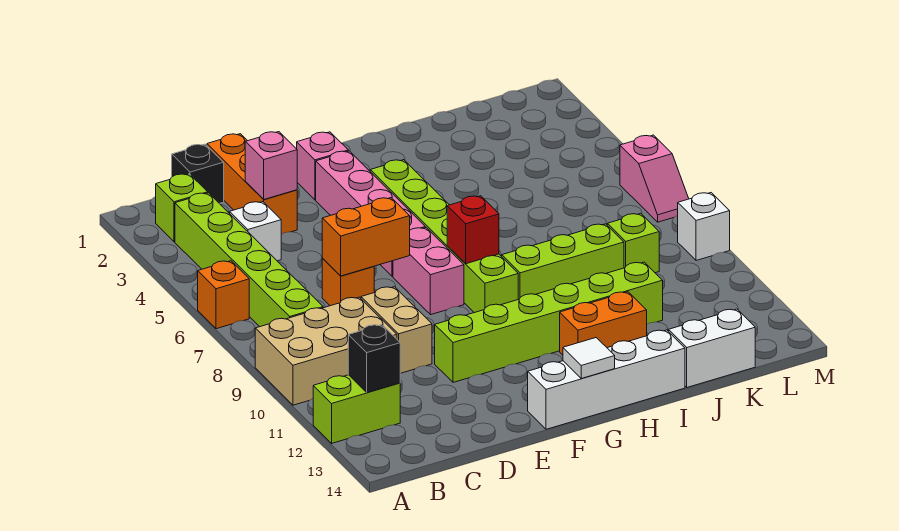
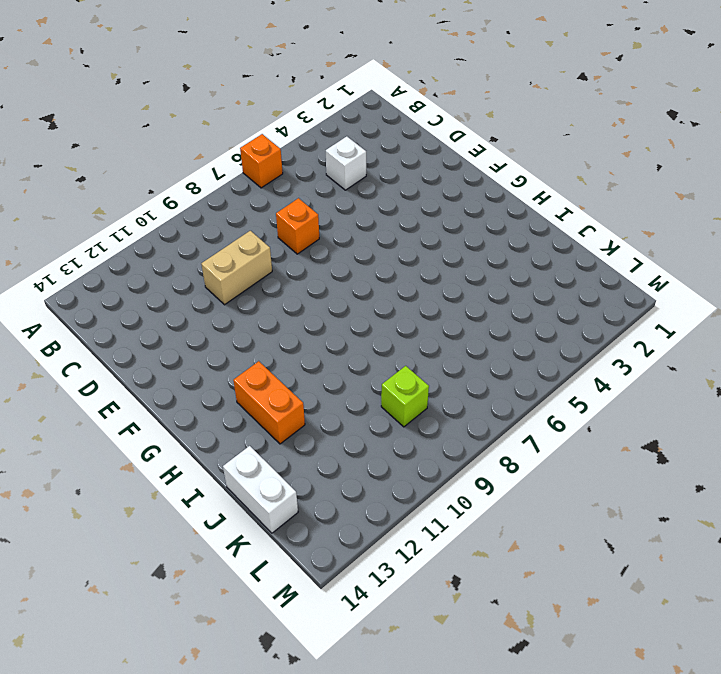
none -> tan 2x3 brick [255,297,397,405]
none -> lime 1x2 brick [313,375,400,443]
none -> lime 1x1 brick [156,174,208,242]

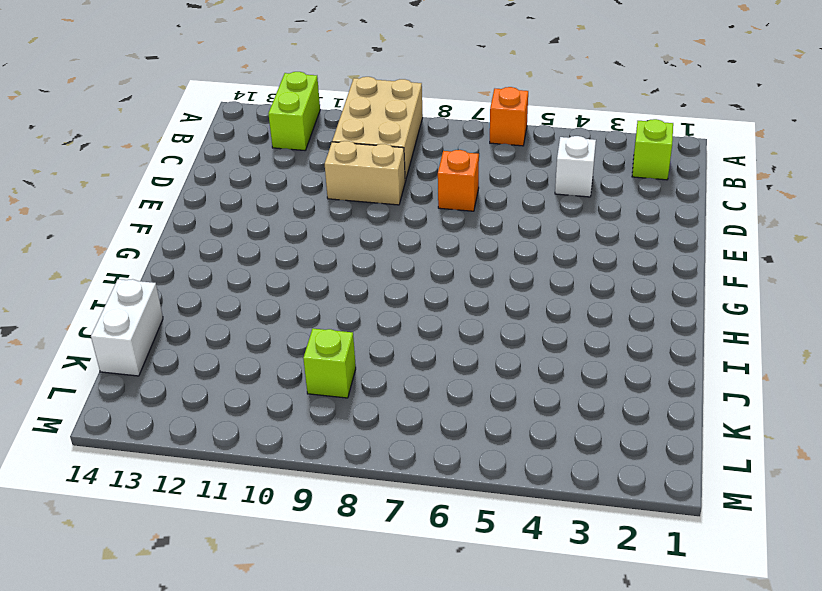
none -> lime 1x6 brick [175,193,323,327]
none -> black 1x1 brick [172,144,224,204]
none -> orange 1x3 brick [207,134,297,234]

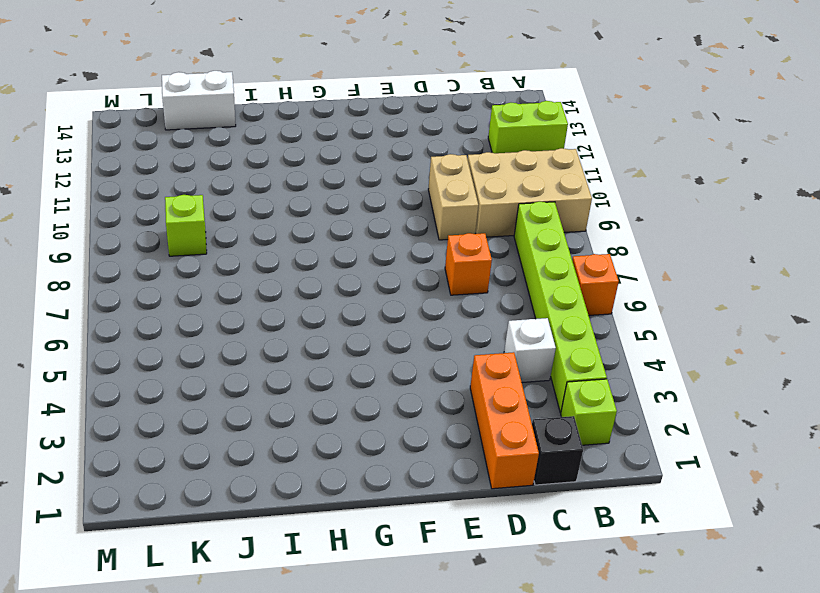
none -> lime 1x6 brick [435,262,663,382]
none -> pink 1x1 brick [297,132,348,200]
none -> pink 1x4 brick [316,151,425,276]

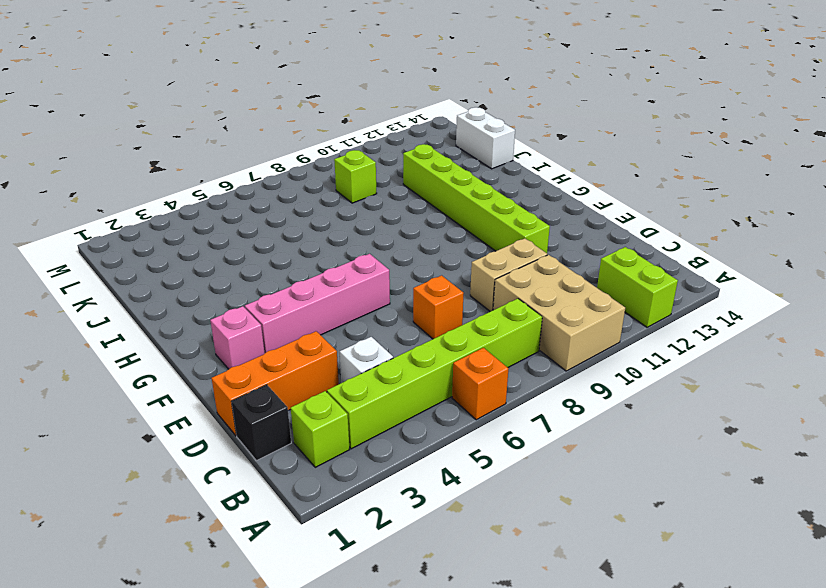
none -> pink 1x2 brick [393,228,464,315]
none -> white 1x4 brick [528,330,685,429]
none -> lime 1x6 brick [370,160,518,313]

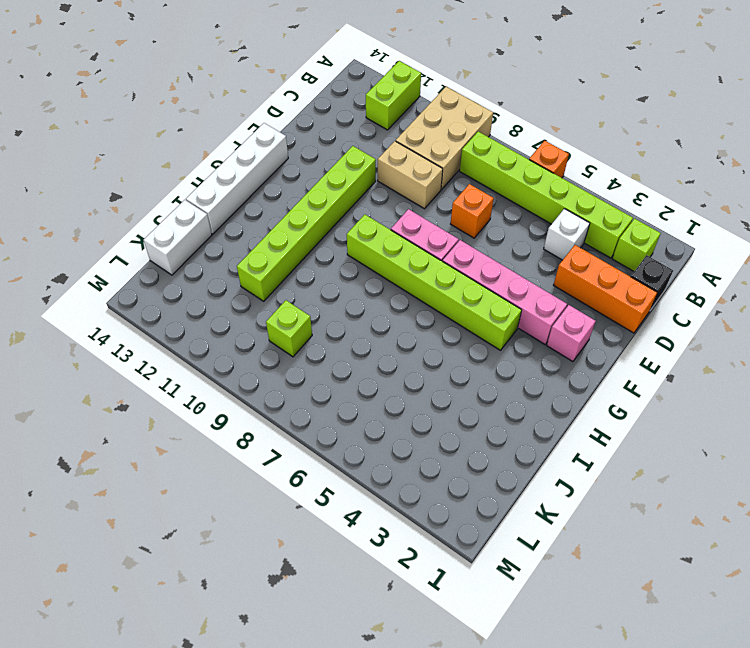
none -> lime 1x3 brick [501,224,624,299]
none -> orange 1x2 brick [560,292,647,355]
none -> pink 1x2 slope [620,135,689,222]

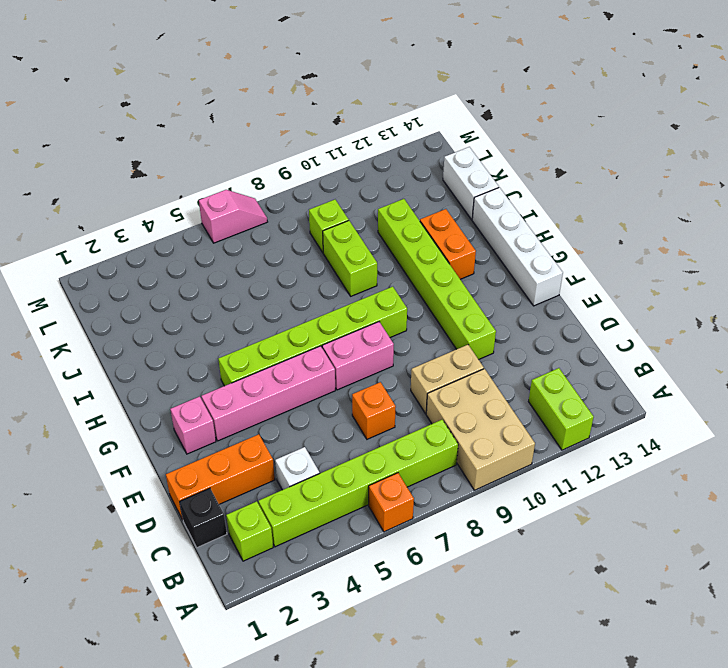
lime 1x2 brick [323,221,377,296] -> lime 1x3 brick [501,224,624,299]
none -> white 1x1 brick [678,193,730,260]
none -> black 1x1 brick [348,325,400,393]
none -> pink 1x1 brick [245,132,297,199]

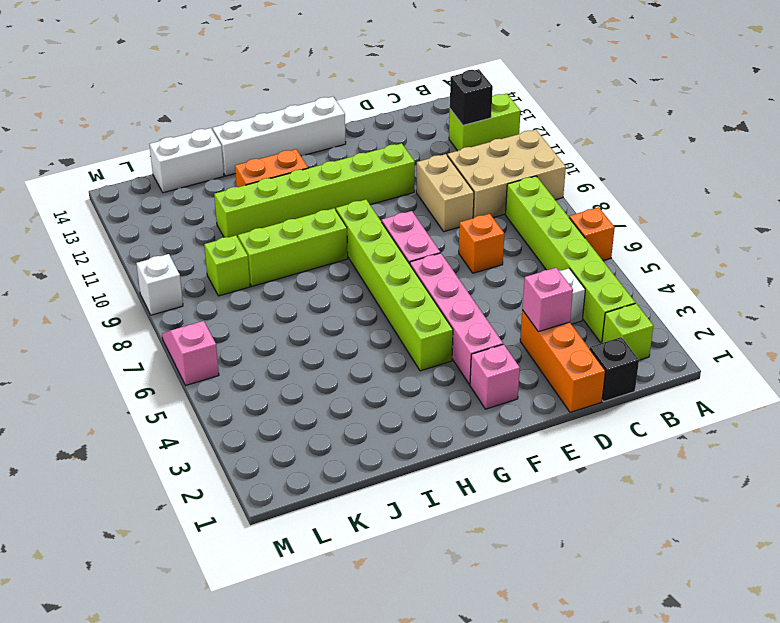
none -> orange 1x2 brick [322,198,410,276]
none -> red 1x1 brick [447,196,499,264]
none -> white 1x1 tile [563,338,615,378]

